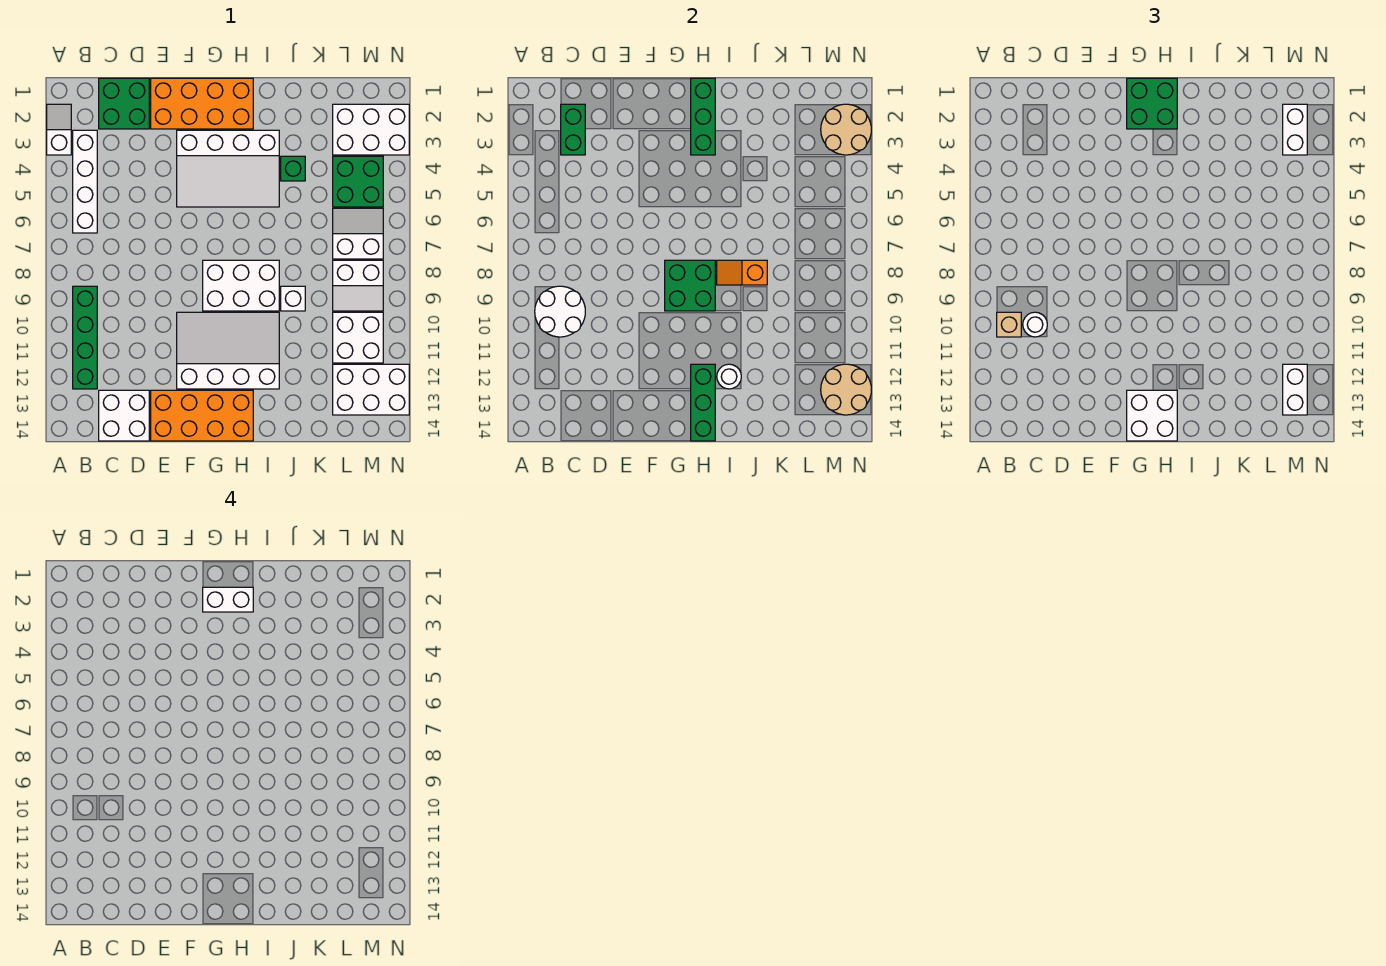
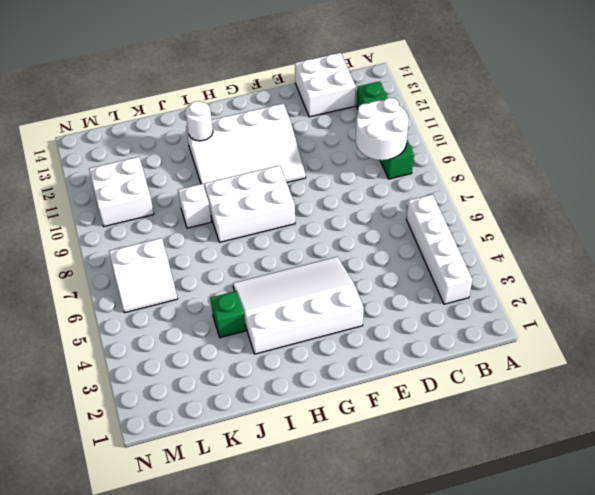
none -> white 1x2 slope [47,104,71,155]
none -> green 2x2 brick [99,78,149,129]
none -> orange 2x4 brick [151,78,253,129]
none -> orange 2x4 brick [151,390,253,441]

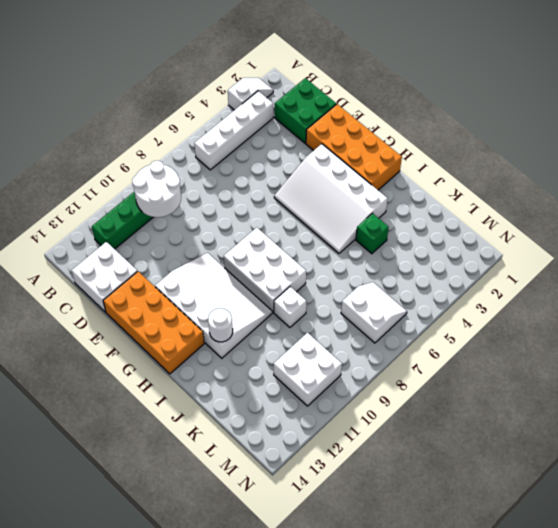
none -> white 2x3 brick [333,104,409,155]
none -> green 2x2 brick [333,156,383,207]
none -> white 2x2 slope [333,260,383,311]
none -> white 2x3 brick [333,364,409,415]

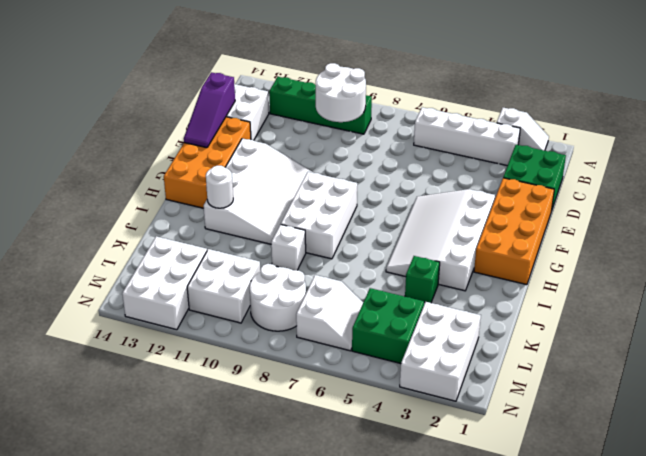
purple 1x3 slope [184,72,235,148] -> none
white 2x2 round brick [250,264,306,331] -> white 2x2 slope [333,260,383,311]
none -> green 1x2 brick [561,104,585,155]
none -> green 2x2 brick [665,260,715,311]
none -> green 1x3 brick [691,78,715,155]
none -> green 1x3 brick [691,364,715,441]

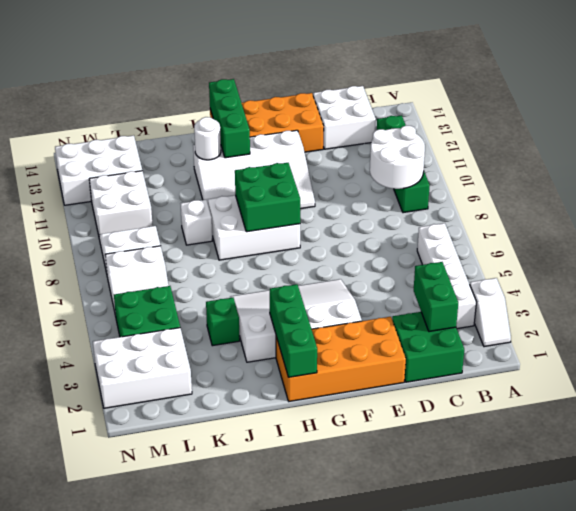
none -> orange 1x2 slope [717,260,767,285]
none -> tan 2x2 round brick [821,104,871,155]
none -> tan 2x2 round brick [821,364,871,415]
none -> tan 1x1 brick [997,312,1021,337]

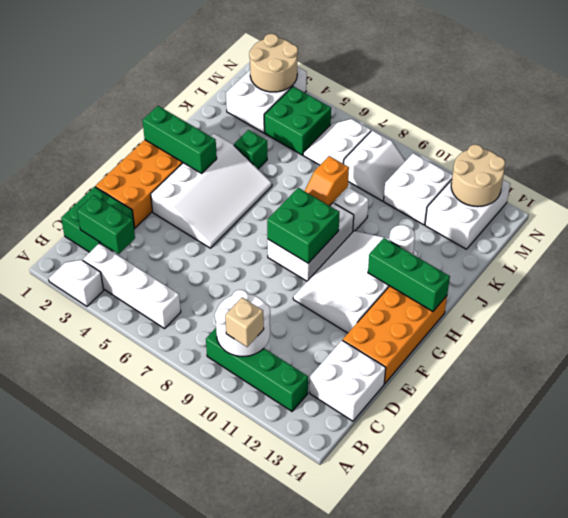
none -> white 1x1 round brick [1023,312,1047,337]
none -> green 2x2 brick [1127,78,1177,129]
none -> white 2x2 brick [1127,390,1177,441]
none -> white 1x2 brick [1283,104,1307,155]

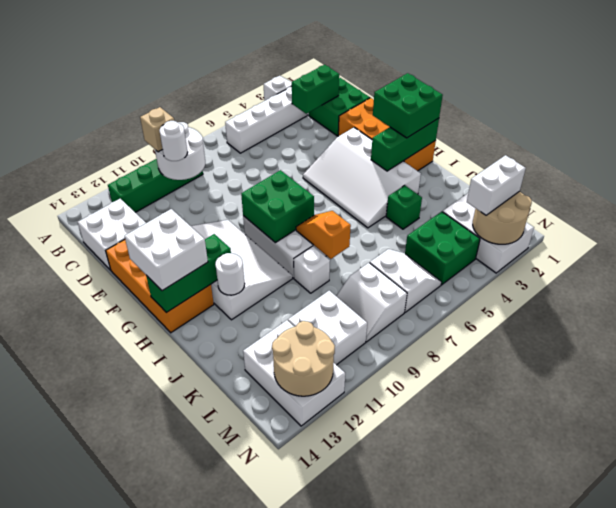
none -> white 1x2 brick [1283,364,1307,415]
none -> white 1x2 brick [203,587,253,612]

